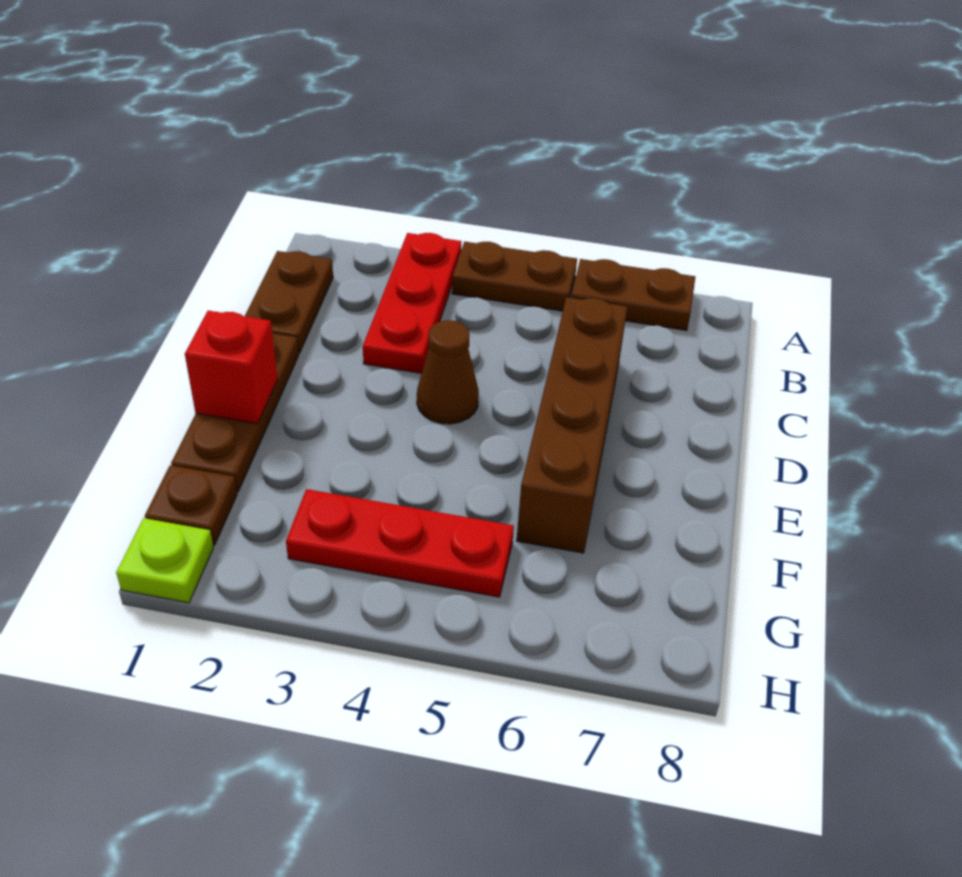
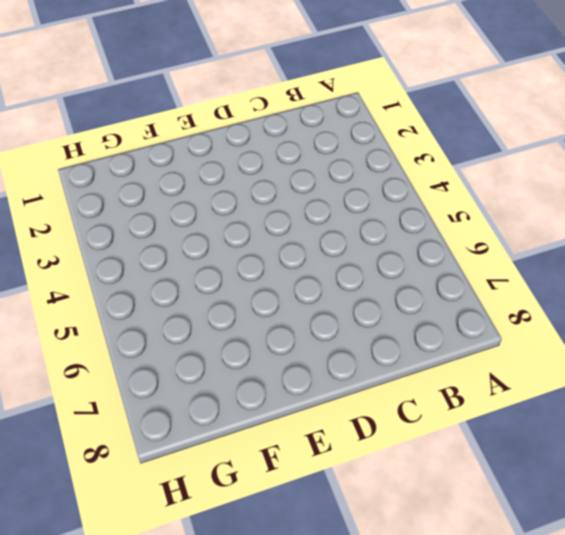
none -> red 1x3 plate [363,233,462,373]
none -> brown 1x2 plate [452,242,577,311]

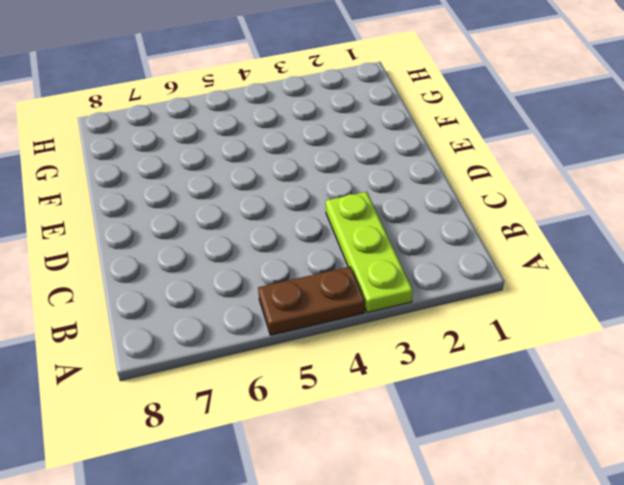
lime 1x3 plate [326,192,413,313] -> red 1x3 plate [363,233,462,373]
none -> brown 1x2 plate [571,259,695,331]
none -> brown 1x2 plate [245,251,333,353]

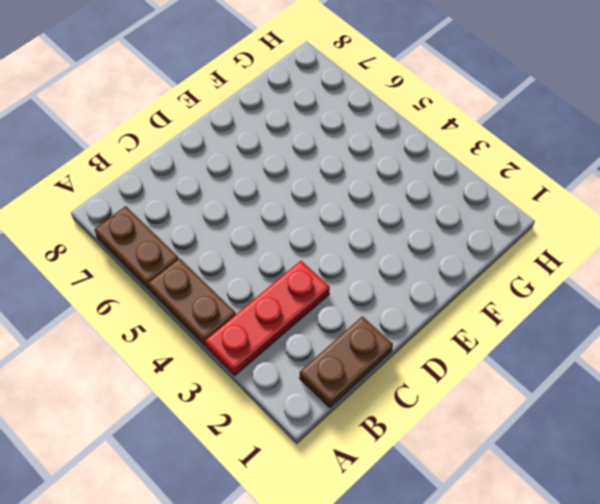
none -> brown 1x4 brick [516,297,627,553]
none -> brown 1x3 plate [171,333,299,492]

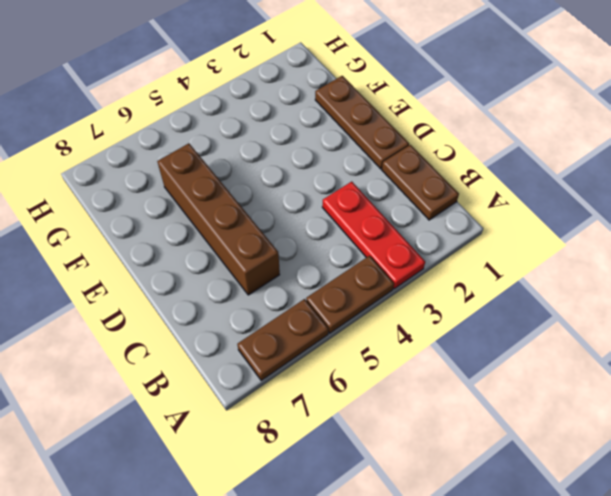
none -> brown 1x1 cone [417,320,479,424]
none -> brown 1x1 plate [145,465,237,545]

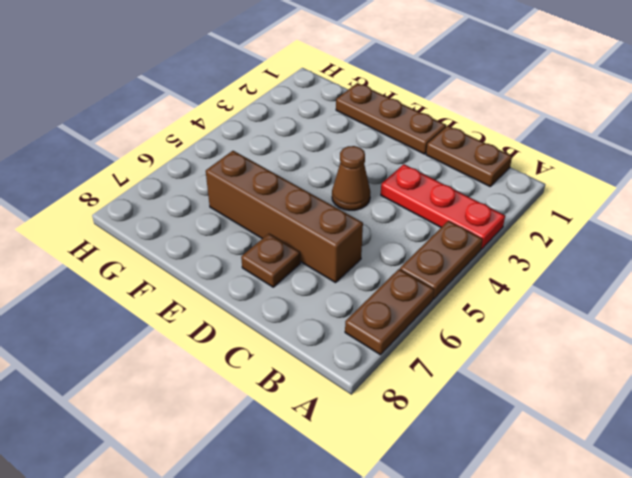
brown 1x1 plate [241,234,300,287] -> brown 1x1 plate moved to [145,465,237,545]
none -> red 1x3 plate [286,489,514,597]
none -> lime 1x1 plate [116,518,213,603]

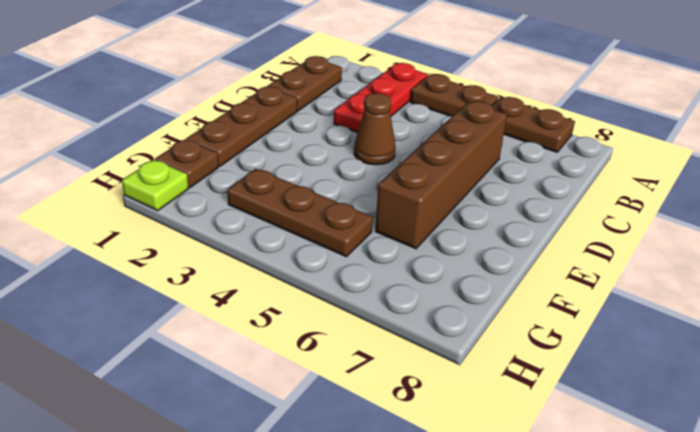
brown 1x3 plate [227,169,373,257] -> red 1x3 plate [286,489,514,597]
none -> red 1x1 brick [185,311,277,424]

